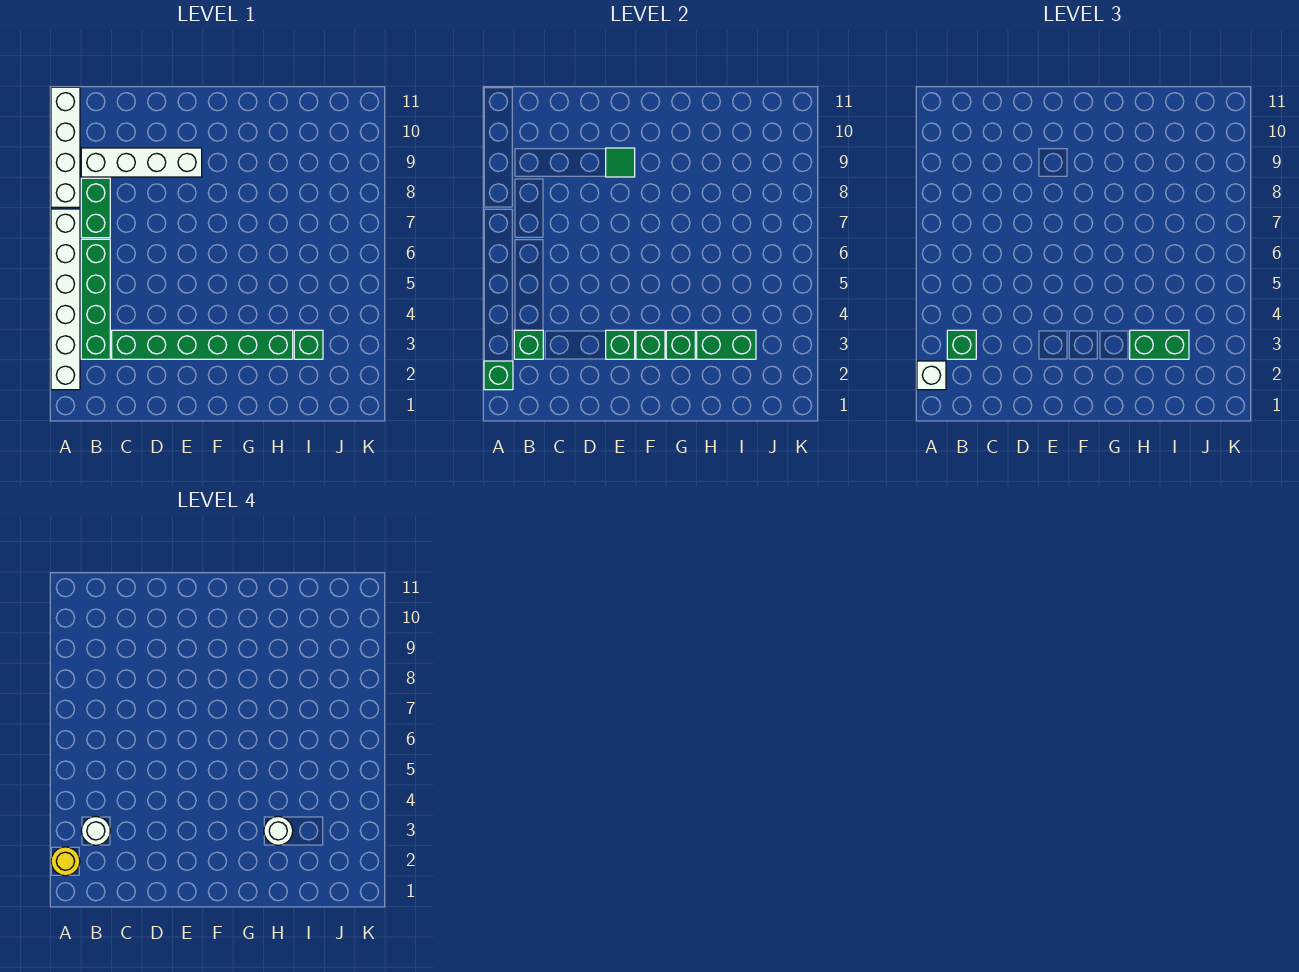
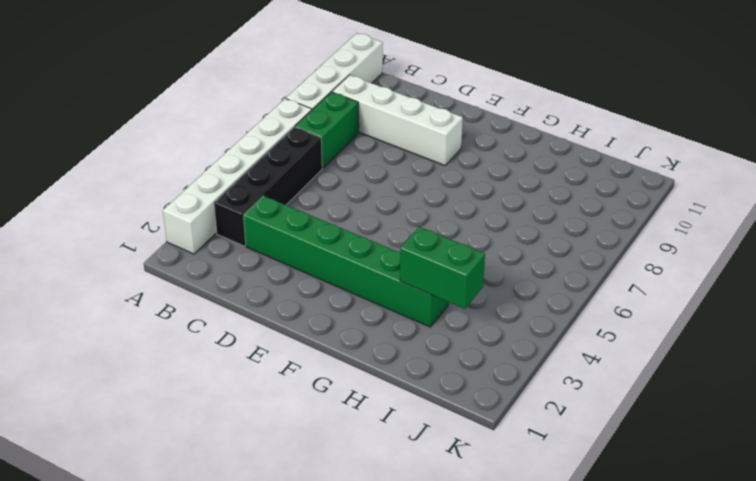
black 1x4 brick [214,127,322,246] -> green 1x4 brick [81,239,110,359]
none -> green 1x1 brick [294,330,323,359]
none -> green 1x1 brick [484,361,513,390]
none -> green 1x1 brick [514,330,543,359]

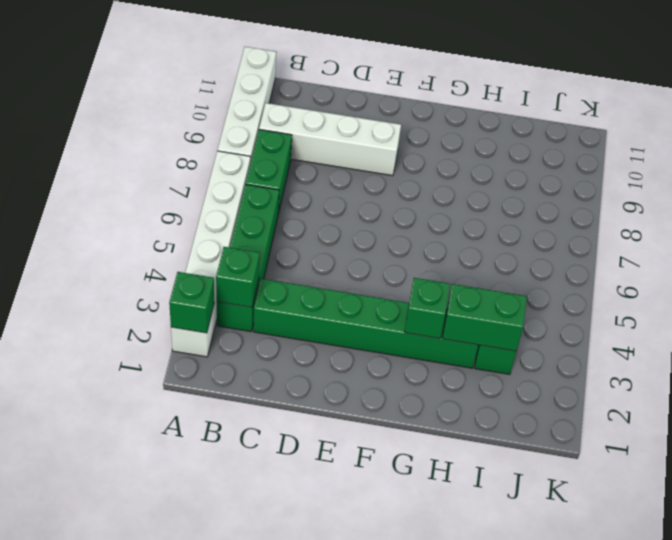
none -> green 1x1 brick [606,330,635,359]
none -> green 1x1 tile [606,148,635,177]
none -> green 1x1 brick [636,330,665,359]

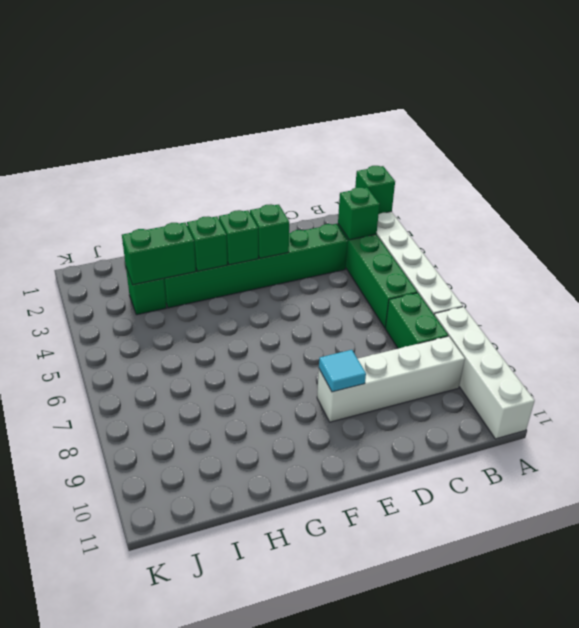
cyan 1x1 tile [319,350,366,392] -> green 1x1 tile [606,148,635,177]
none -> white 1x1 brick [917,361,946,390]
none -> green 1x1 brick [947,330,976,359]
none -> green 1x2 brick [1130,330,1189,359]

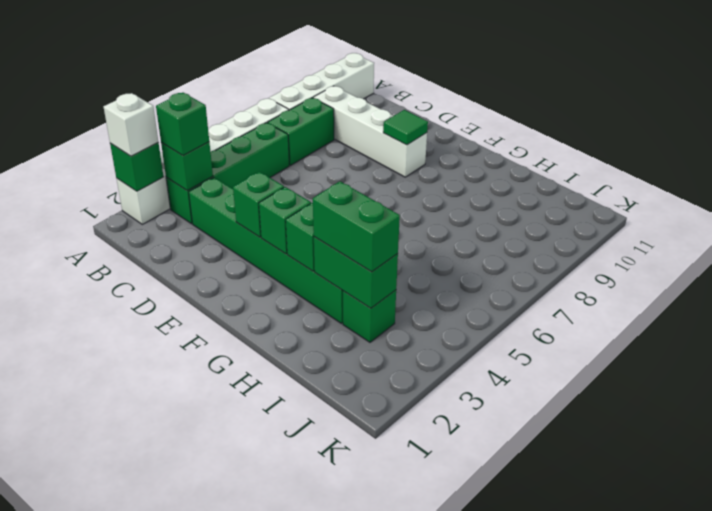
none -> yellow 1x1 round brick [51,847,80,876]
none -> white 1x1 round brick [81,817,110,845]
none -> white 1x1 round brick [264,816,293,845]

